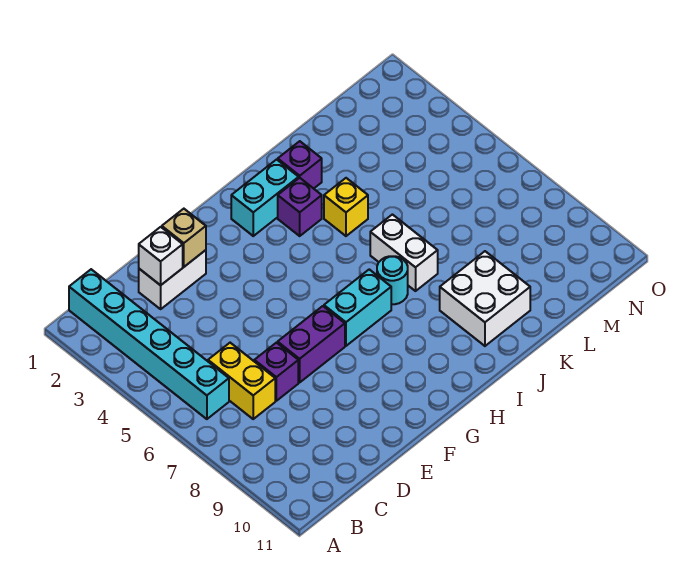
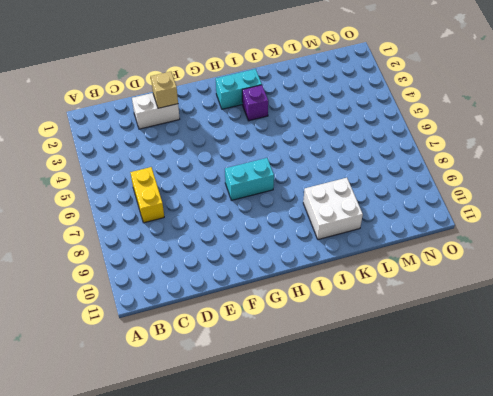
none -> cyan 1x6 brick [69,269,229,419]
none -> purple 1x1 brick [254,343,298,401]
none -> purple 1x2 brick [278,306,345,382]

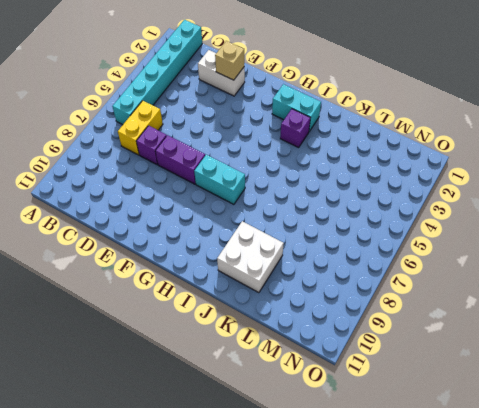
none -> cyan 1x1 round brick [377,256,408,304]
none -> purple 1x1 brick [278,141,322,189]
none -> yellow 1x1 brick [324,178,368,236]

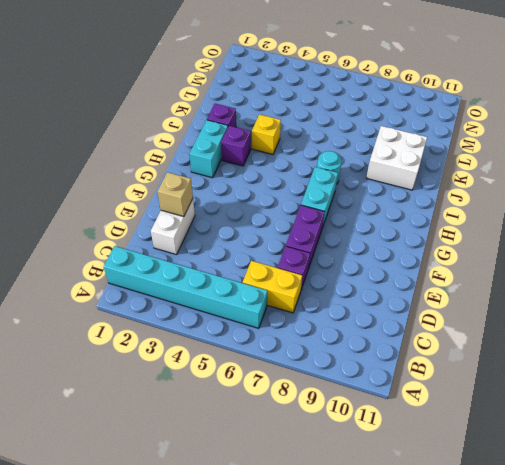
none -> white 1x2 brick [370,215,438,291]
none -> white 1x1 brick [139,227,183,285]

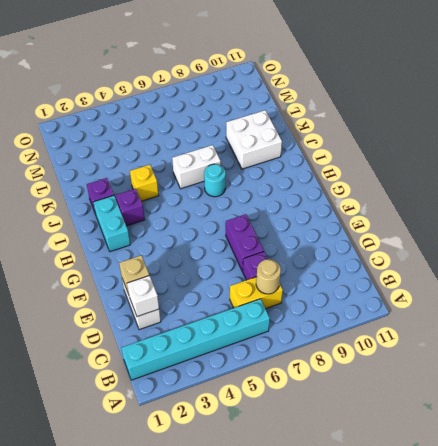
tan 1x1 round brick [256,259,281,294] -> none
none -> cyan 1x2 brick [324,269,391,346]

